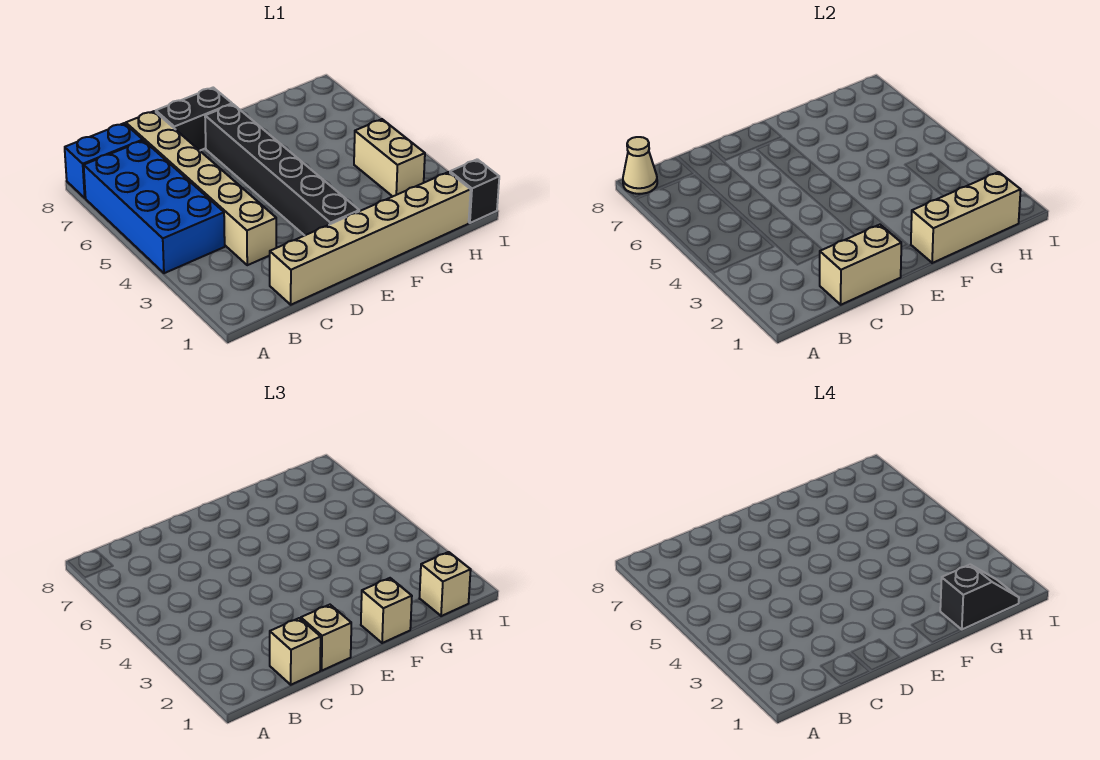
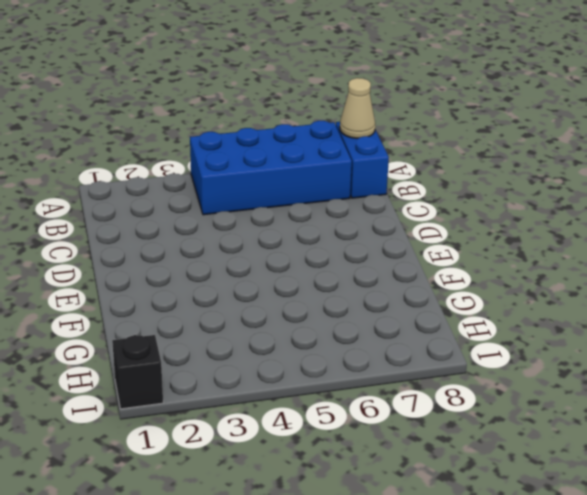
none -> tan 1x6 brick [270,172,471,305]
none -> tan 1x6 brick [126,111,276,265]
none -> black 1x2 brick [156,88,232,150]

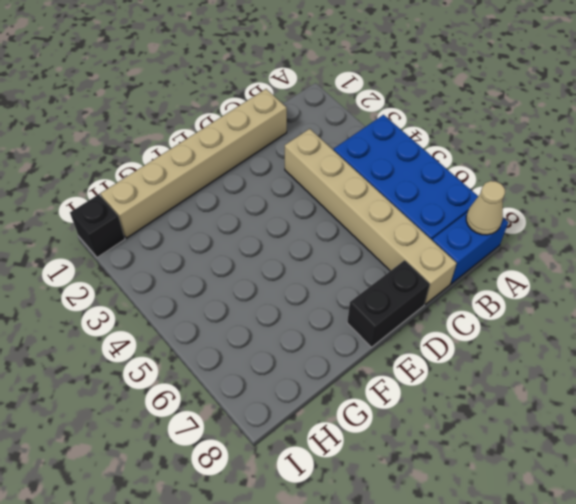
none -> black 1x6 brick [205,104,359,235]
none -> tan 1x2 brick [354,119,425,197]
none -> tan 1x2 brick [820,225,901,305]

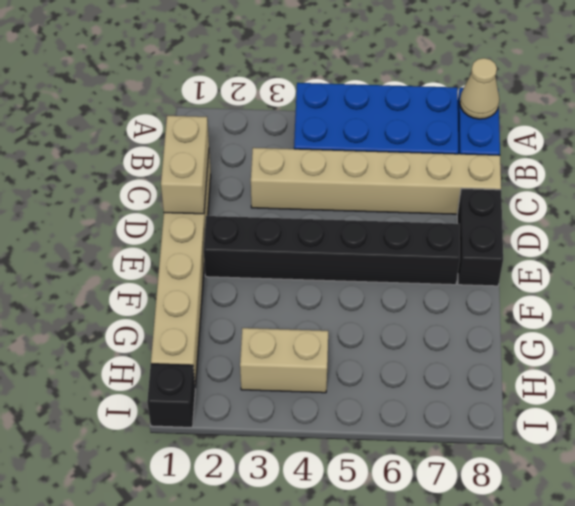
none -> tan 1x3 brick [911,172,1021,263]
none -> tan 1x1 brick [270,618,321,685]
none -> tan 1x1 brick [301,605,351,671]

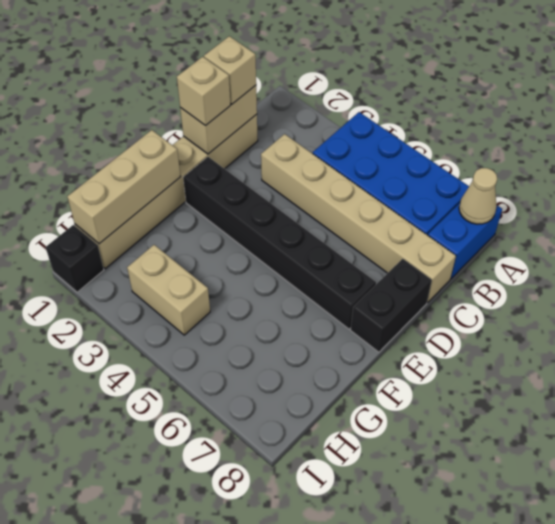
none -> tan 1x1 brick [361,578,412,643]
none -> tan 1x1 brick [419,552,471,616]
none -> black 1x2 slope [940,565,1019,629]

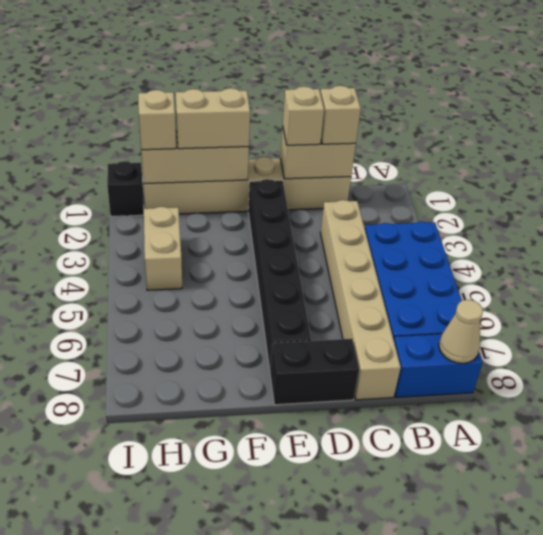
tan 1x2 brick [176,88,250,149] -> tan 1x1 brick [361,578,412,643]
none -> black 1x2 slope [940,565,1019,629]

